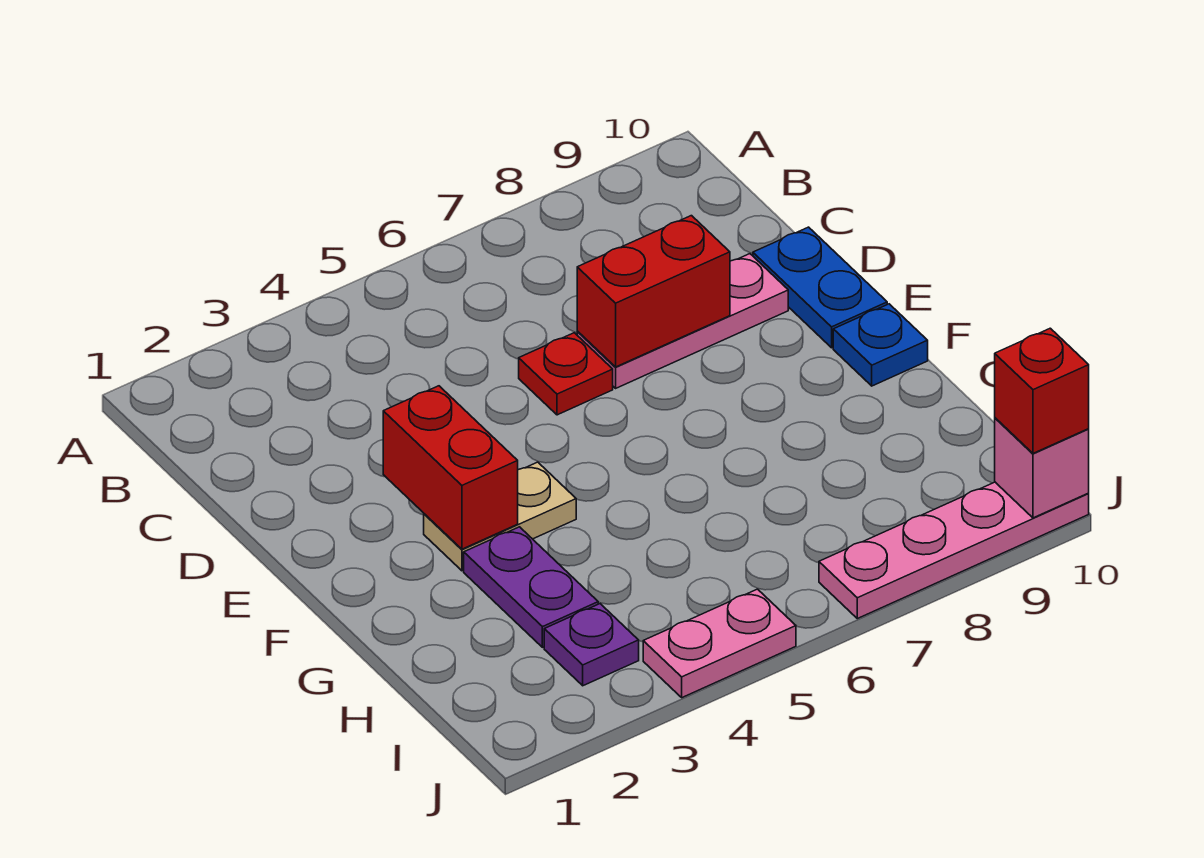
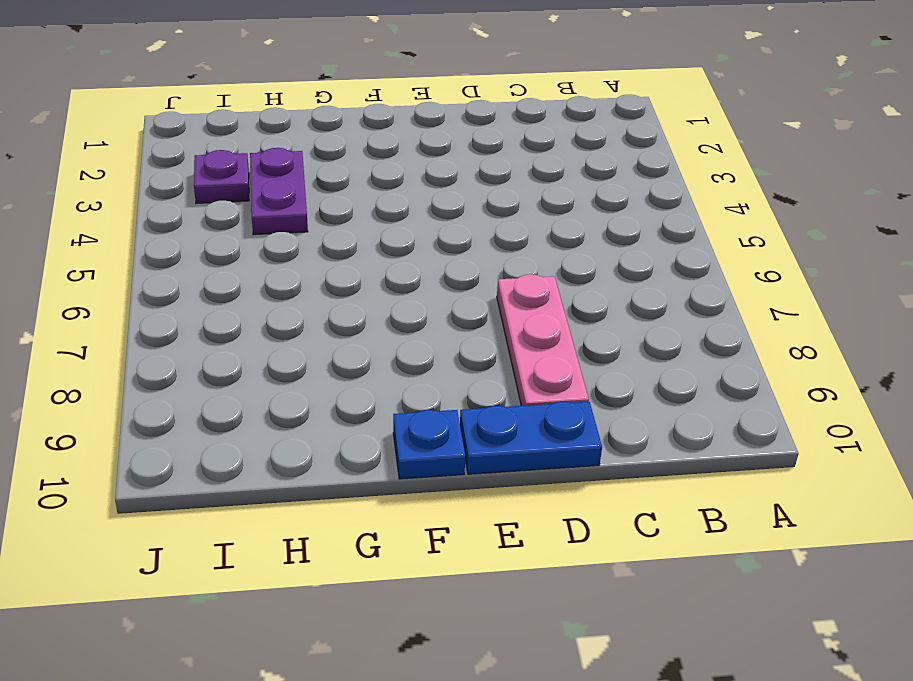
purple 1x2 plate [250,148,308,235] -> purple 1x2 plate turned to [464,527,598,647]
none -> red 1x1 plate [519,333,613,415]
none -> tan 1x2 plate [424,462,576,571]
none -> pink 1x2 plate [643,589,796,698]

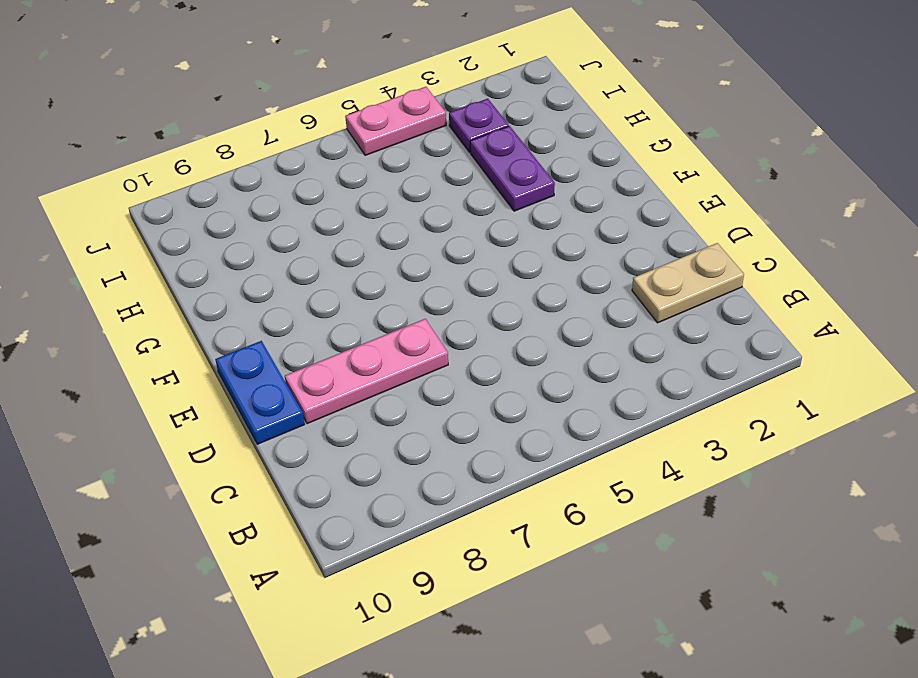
tan 1x2 plate [632,243,744,323] -> tan 1x2 plate moved to [424,462,576,571]
none -> red 1x1 plate [519,333,613,415]
none -> blue 1x1 plate [833,304,928,386]
none -> pink 1x4 plate [819,482,1089,619]

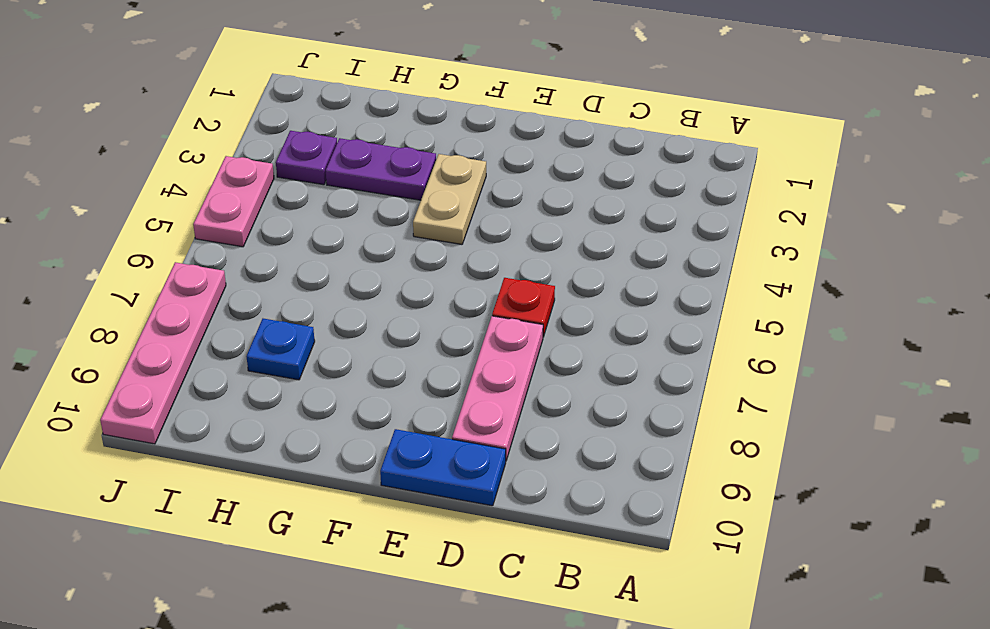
blue 1x1 plate [247,319,315,380] -> blue 1x1 plate moved to [833,304,928,386]
none -> red 1x2 brick [577,216,730,367]
none -> red 1x2 brick [383,386,518,549]
none -> pink 1x1 brick [995,418,1089,518]

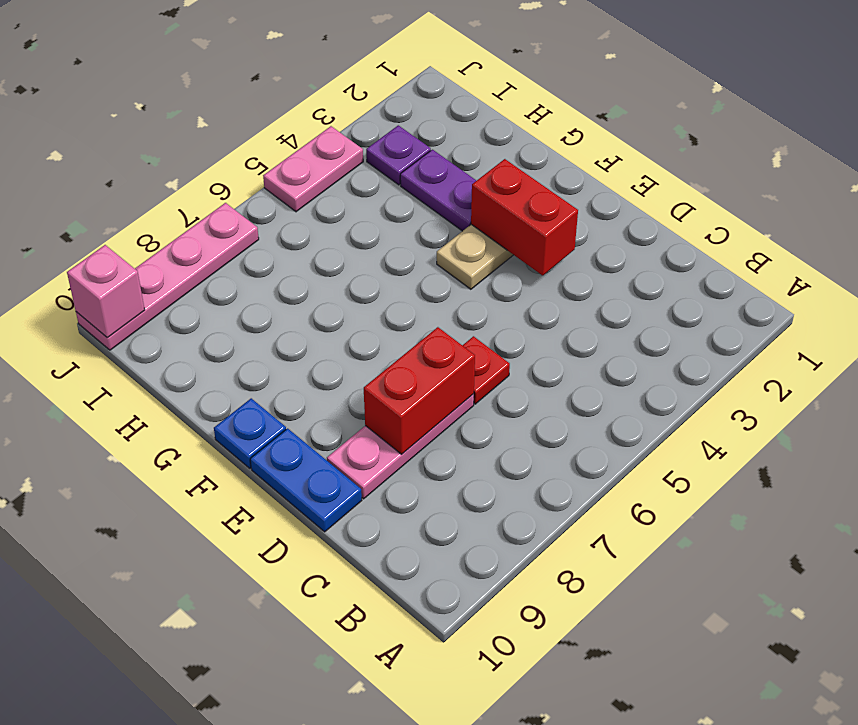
none -> red 1x1 brick [995,328,1089,453]

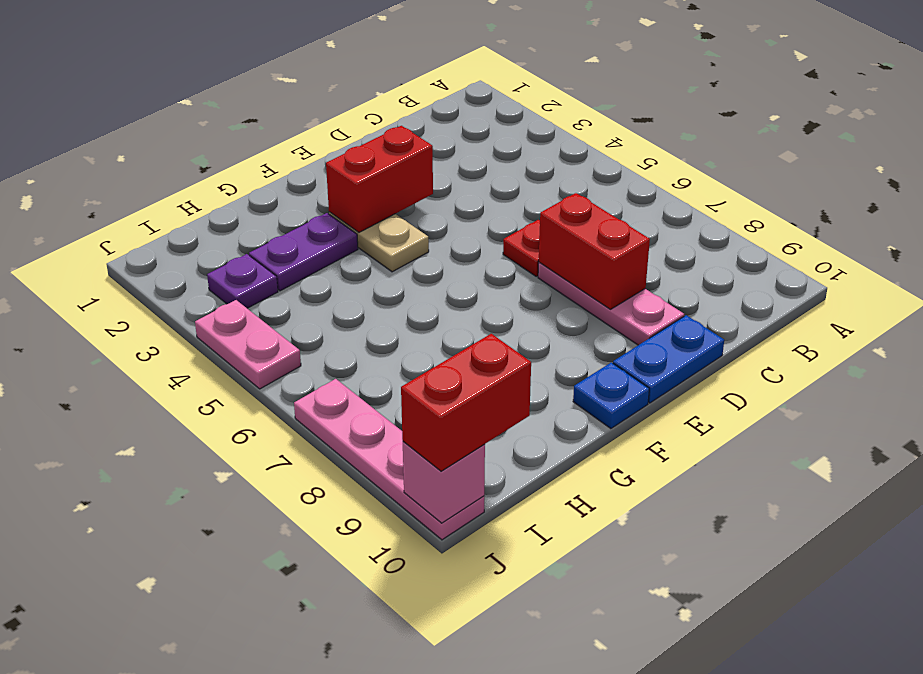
red 1x2 brick [401,334,531,471] -> red 1x1 brick [995,328,1089,453]

